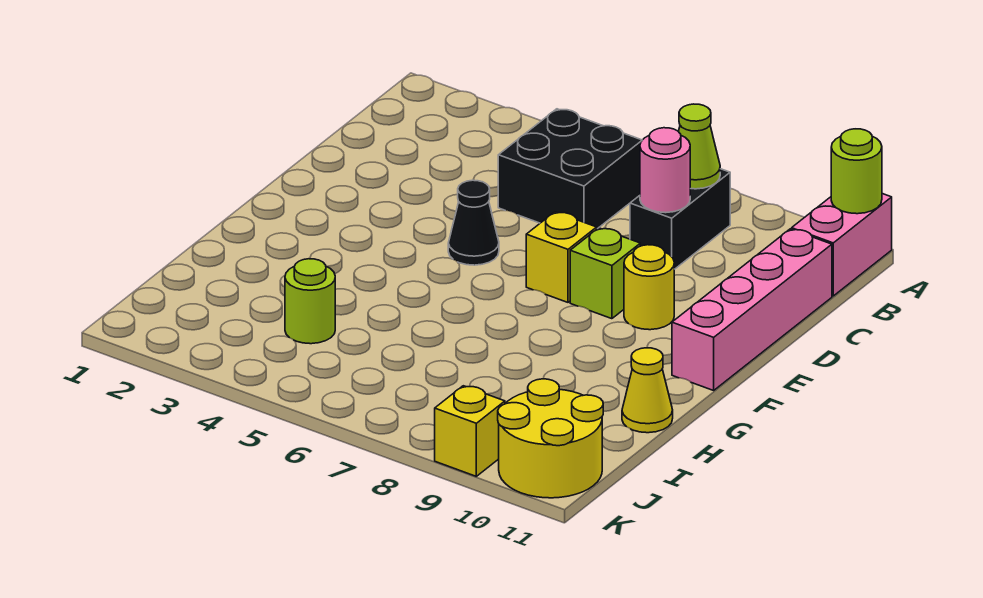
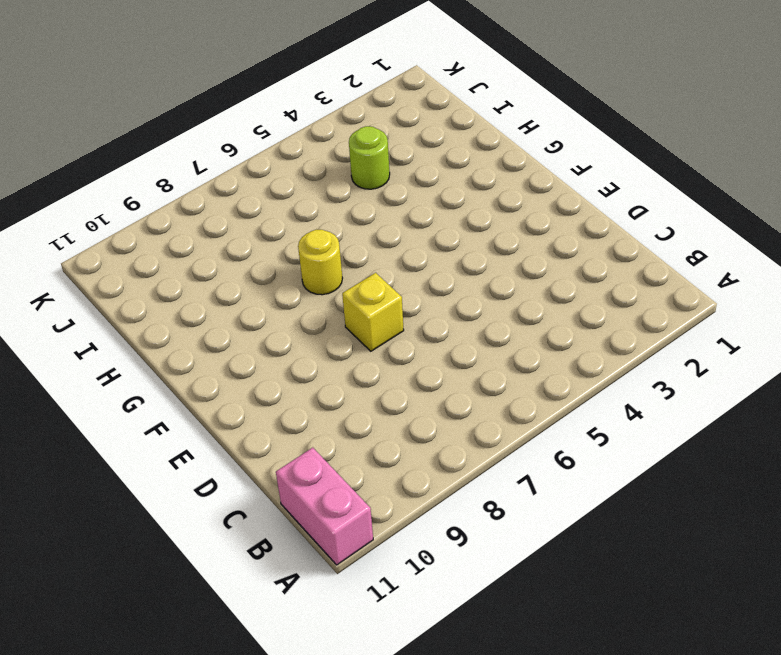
yellow 1x1 round brick [298,230,342,295] -> yellow 1x1 round brick moved to [624,245,674,330]
none -> black 2x2 brick [498,109,642,229]
none -> black 1x2 brick [630,169,730,269]
none -> pink 1x4 brick [672,229,832,390]

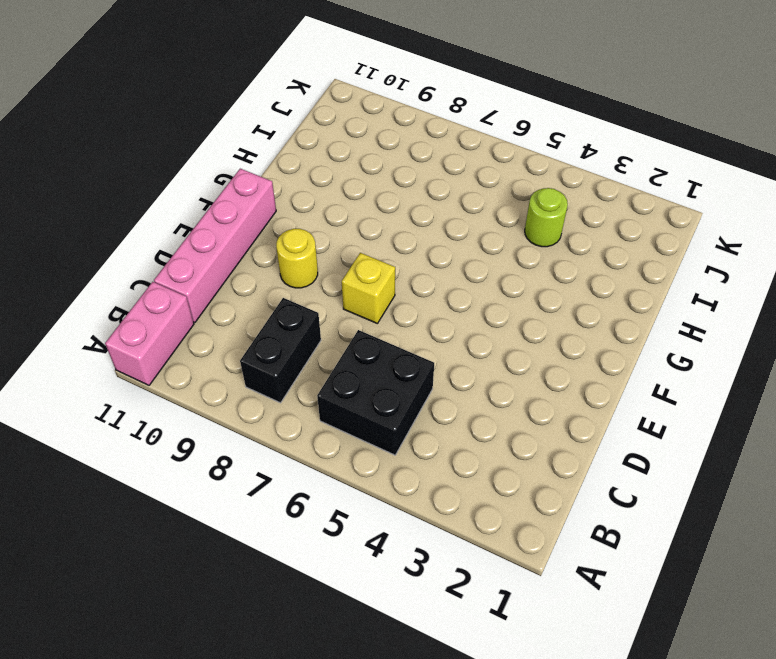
none -> black 1x1 cone [448,180,499,265]
none -> lime 1x1 brick [570,228,640,319]
none -> yellow 1x1 cone [622,348,673,433]

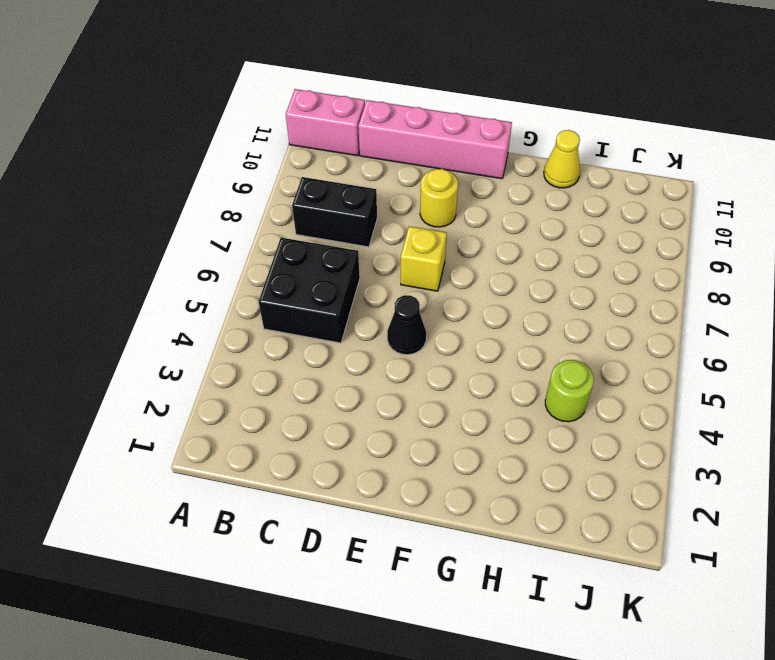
none -> lime 1x1 brick [570,228,640,319]
none -> yellow 2x2 round brick [498,379,603,498]
none -> yellow 1x1 brick [435,386,505,476]

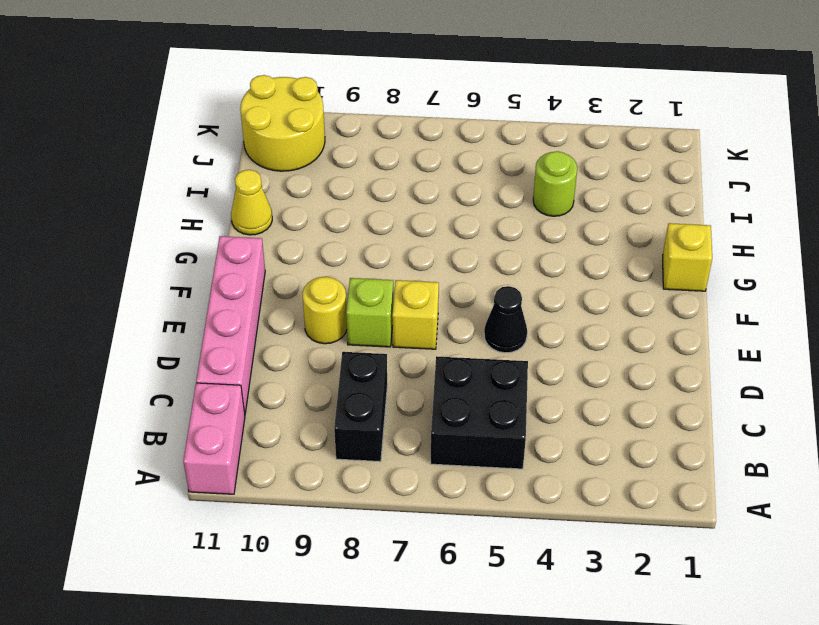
yellow 1x1 brick [663,223,712,291] -> yellow 1x1 brick moved to [435,386,505,476]
none -> lime 1x1 round brick [831,129,882,214]
none -> lime 1x1 cone [678,104,720,189]
none -> pink 1x1 round brick [640,128,690,213]

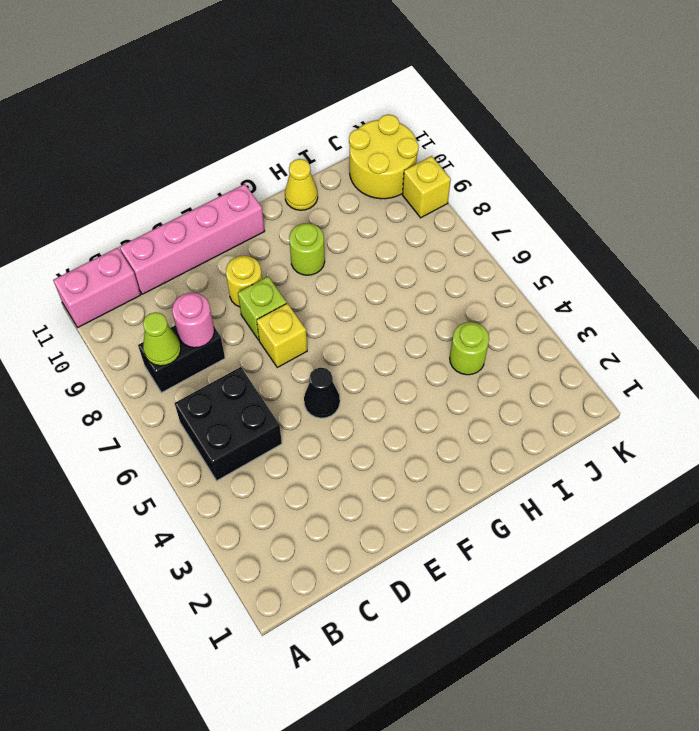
lime 1x1 round brick [289,223,325,275] -> lime 1x1 round brick moved to [831,129,882,214]

